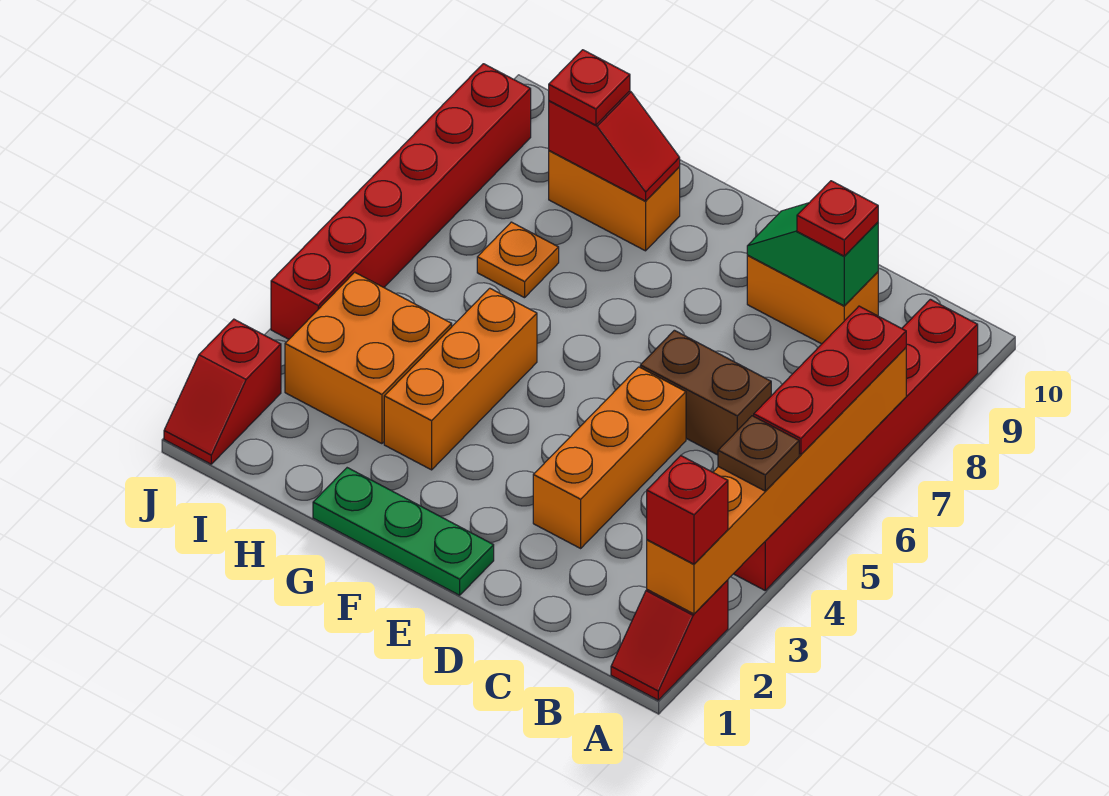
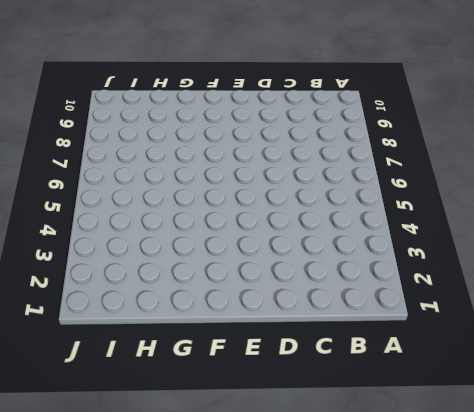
none -> red 1x2 slope [611,580,728,700]
none -> red 1x6 brick [734,299,978,590]
none -> brown 1x2 brick [640,330,771,455]

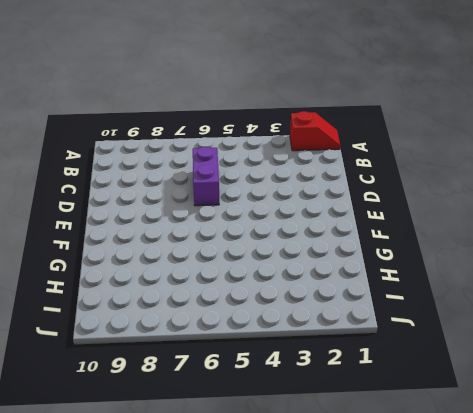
purple 1x2 brick [193,147,219,206] -> brown 1x2 brick [640,330,771,455]
none -> red 1x6 brick [734,299,978,590]
none -> orange 1x2 brick [747,256,878,344]
none -> orange 1x3 brick [533,367,686,548]

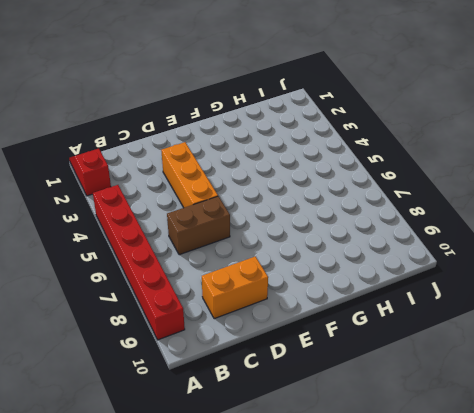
none -> green 1x3 plate [313,468,494,595]
none -> orange 1x3 brick [384,288,537,470]
none -> orange 1x2 brick [549,151,680,251]

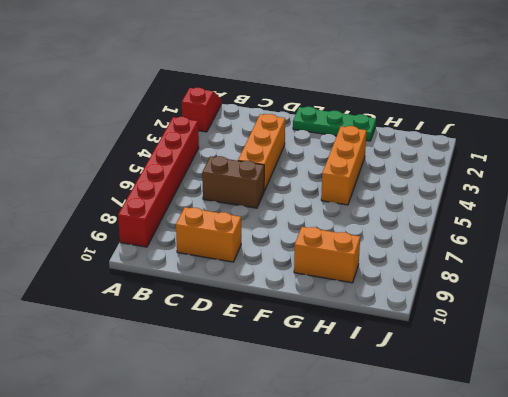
none -> orange 2x2 brick [285,272,452,444]
none -> orange 1x1 plate [477,222,559,298]
none -> red 1x2 slope [164,319,281,464]

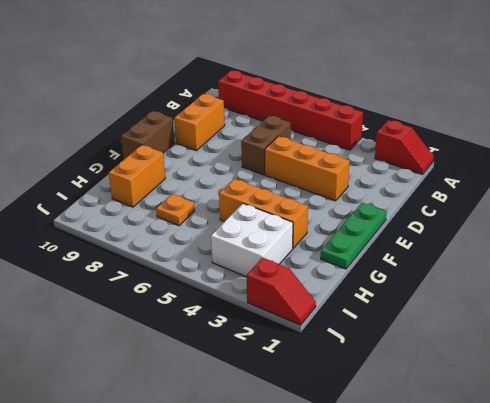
brown 1x2 brick [121,111,175,159] -> none
white 2x2 brick [211,204,293,277] -> orange 2x2 brick [285,272,452,444]
none -> red 1x6 brick [271,64,531,339]
none -> orange 1x6 brick [647,348,906,614]
none -> green 1x2 slope [747,203,878,306]

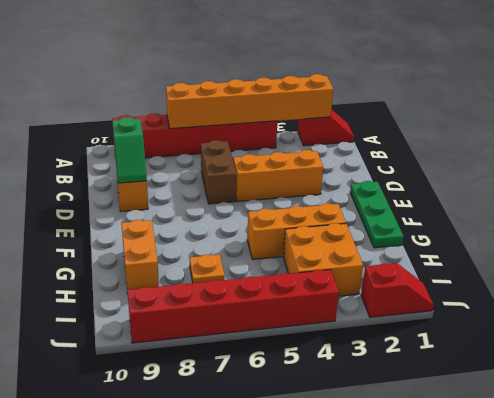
none -> red 1x2 slope [549,91,680,201]
none -> red 1x1 brick [647,456,728,564]
none -> brown 1x1 plate [718,416,799,491]

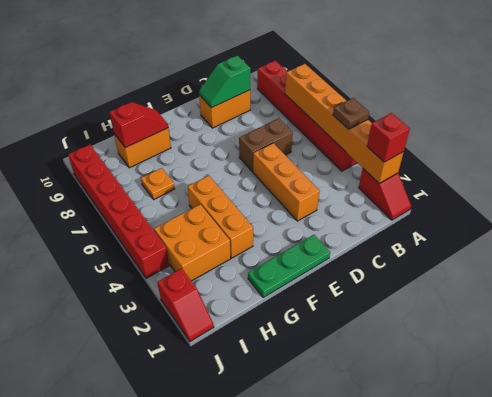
none -> red 1x3 plate [754,306,906,455]
none -> red 1x1 plate [797,181,878,256]
none -> red 1x1 plate [549,50,630,125]

